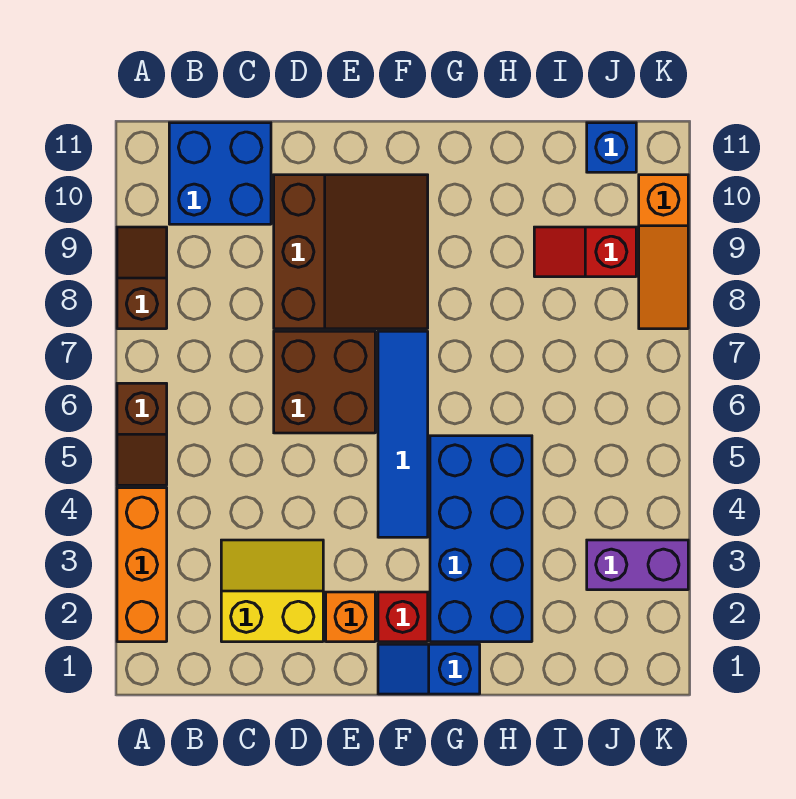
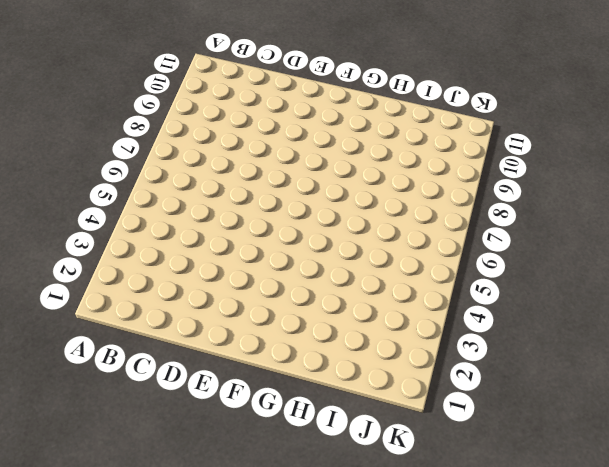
none -> orange 1x3 brick [117,488,167,642]
none -> brown 1x2 slope [117,383,167,485]
none -> brown 1x2 slope [117,227,167,329]

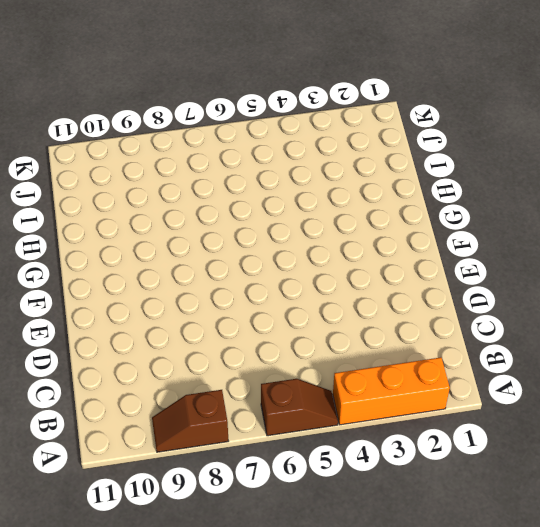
none -> blue 2x2 brick [169,123,271,224]
none -> yellow 2x2 slope [221,540,323,642]
none -> brown 2x2 brick [274,331,375,433]

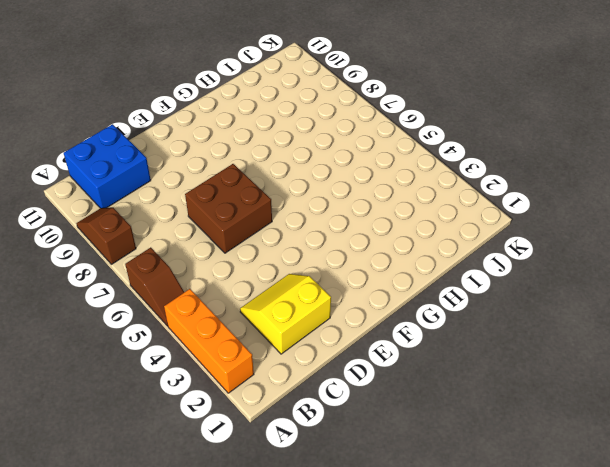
none -> brown 3x3 slope [274,175,428,329]
none -> orange 1x1 brick [326,592,375,642]
none -> blue 1x2 slope [378,644,480,694]

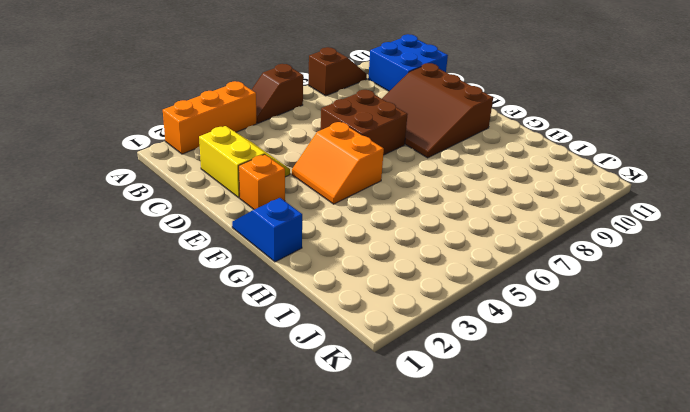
brown 3x3 slope [382,63,493,158] -> brown 3x3 slope turned to [274,175,428,329]
orange 2x2 slope [292,122,384,204] -> blue 1x4 tile [378,331,428,537]
none -> red 1x1 brick [378,592,428,642]
none -> blue 2x4 brick [430,436,532,642]
none -> red 1x2 slope [534,227,636,277]

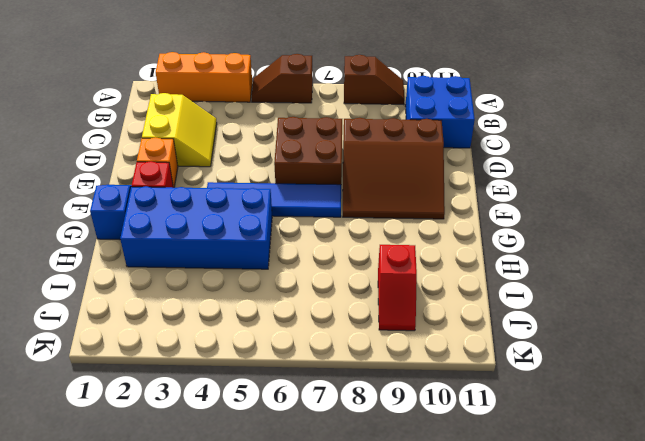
red 1x2 slope [378,245,417,331] -> red 1x2 slope turned to [534,227,636,277]
none -> purple 1x2 brick [587,540,688,590]
none -> blue 1x1 brick [587,123,636,172]
none -> orange 1x3 slope [639,175,688,329]

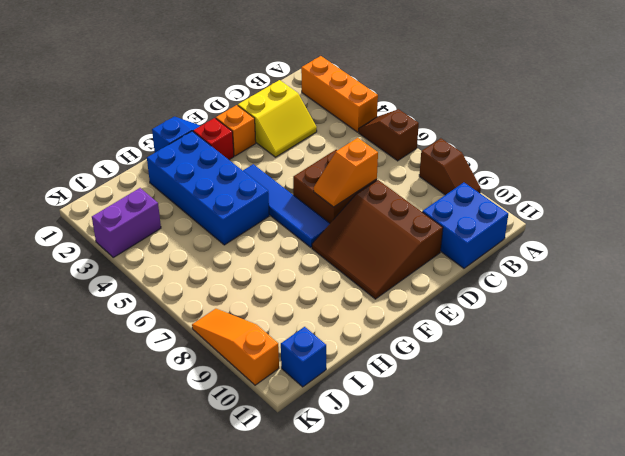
orange 1x2 slope [314,138,378,207] -> none
none -> red 1x2 slope [534,227,636,277]

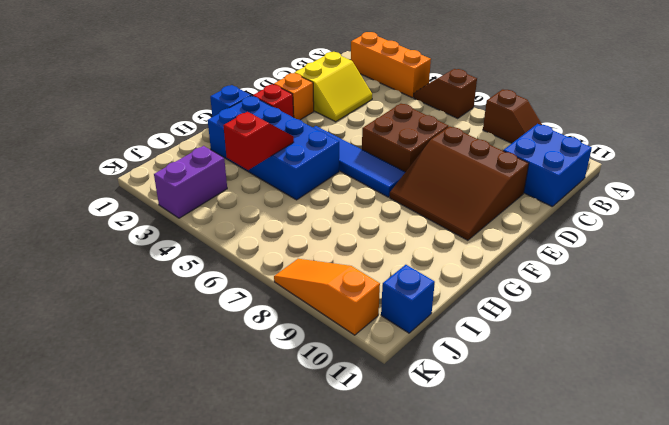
red 1x2 slope [223,112,294,170] -> red 1x2 slope moved to [534,227,636,277]

